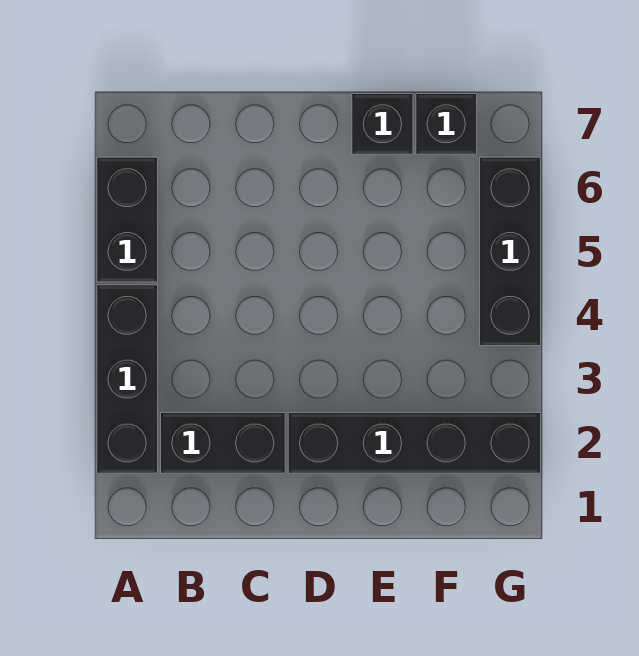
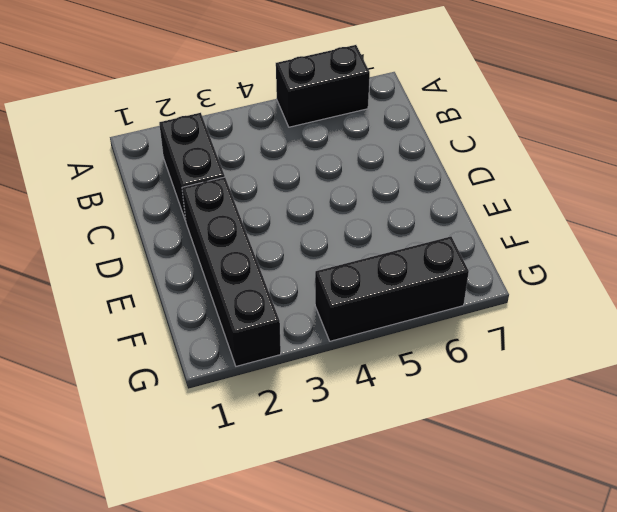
none -> black 1x3 brick [97,285,158,473]
none -> black 1x1 brick [352,94,413,154]

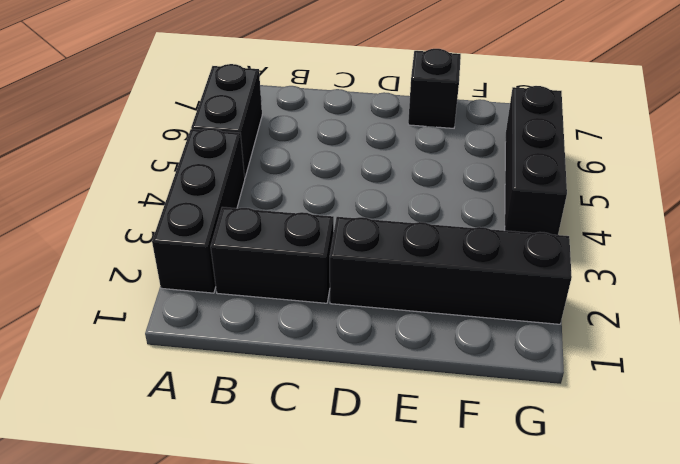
none -> black 1x1 brick [416,94,477,154]

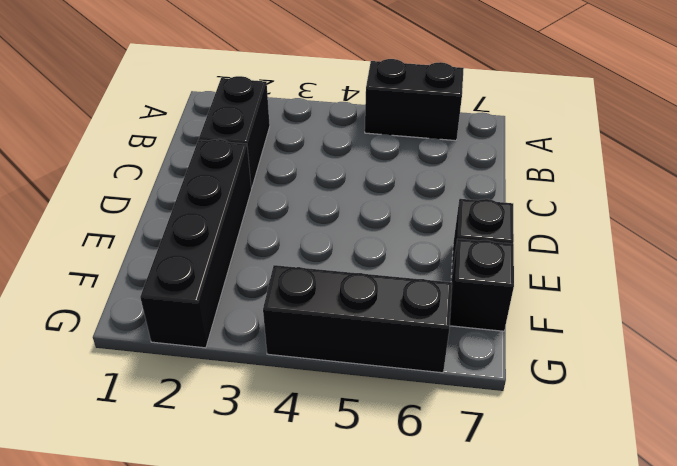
none -> black 1x3 brick [97,285,158,473]

